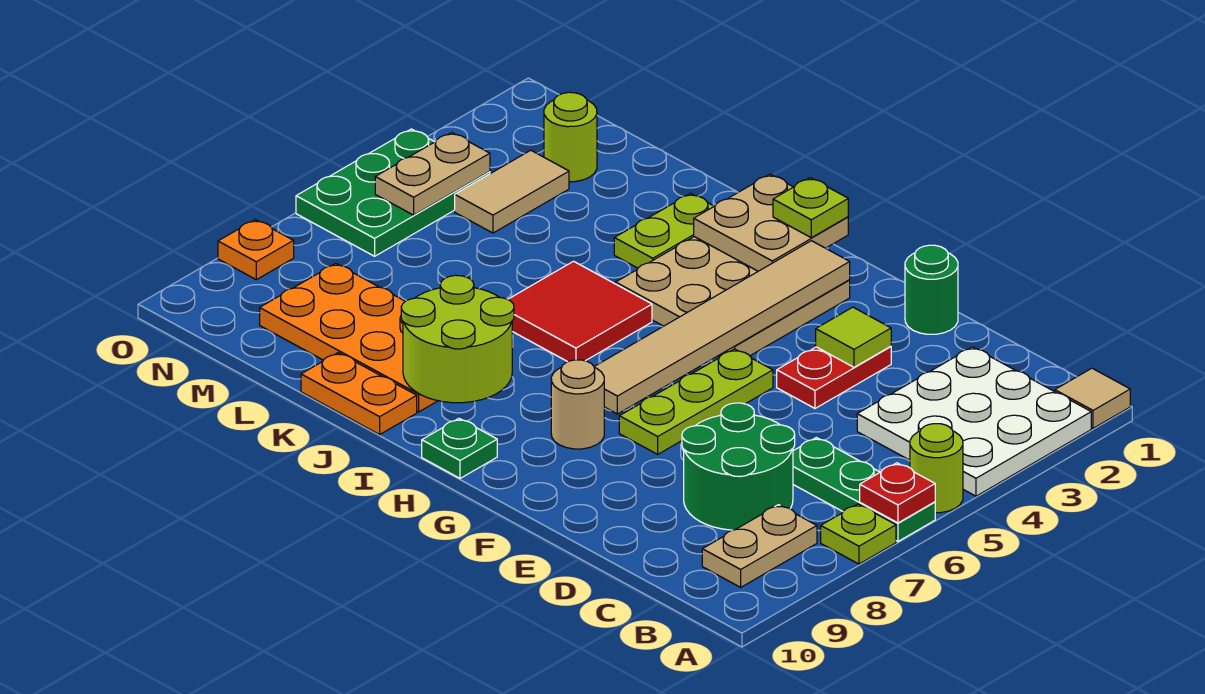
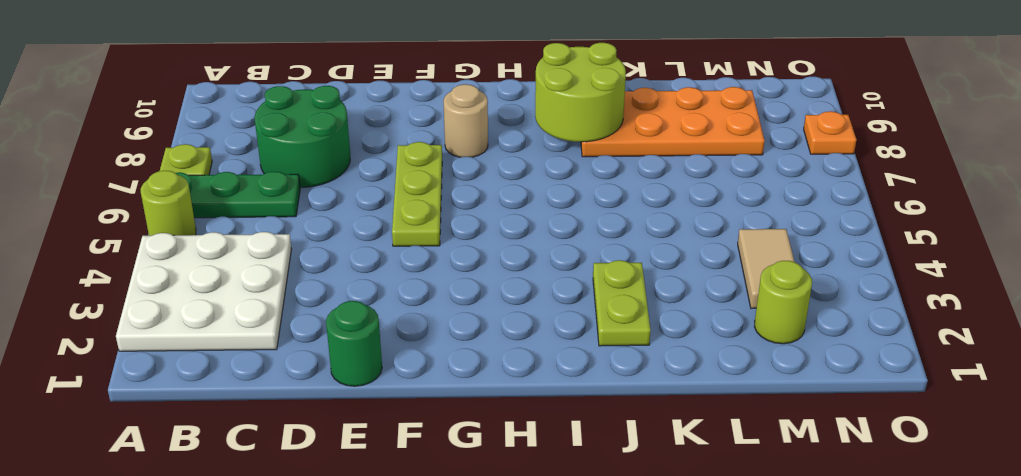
none -> tan 1x1 tile [1055,368,1130,428]
none -> tan 1x2 plate [702,505,817,587]
none -> red 1x2 plate [777,346,891,408]

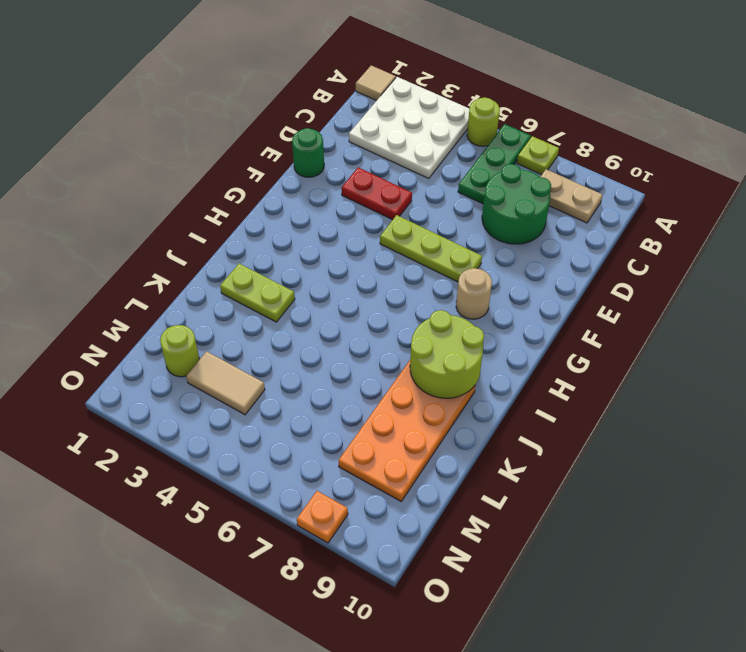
none -> tan 3x3 plate [616,237,850,357]
none -> green 1x1 plate [422,419,497,478]
none -> red 2x2 tile [508,261,652,362]

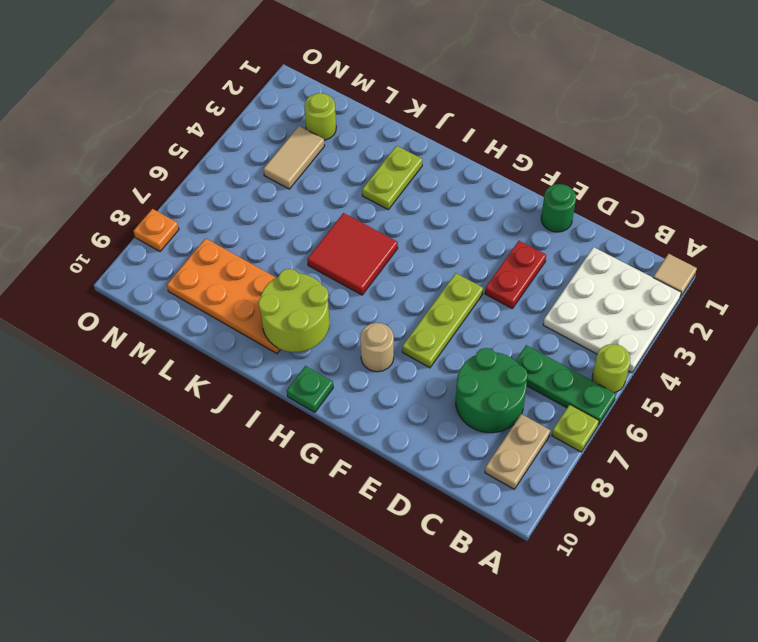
none -> tan 3x3 plate [616,237,850,357]
none -> orange 1x2 plate [301,353,417,435]
none -> green 2x3 plate [296,129,490,256]

